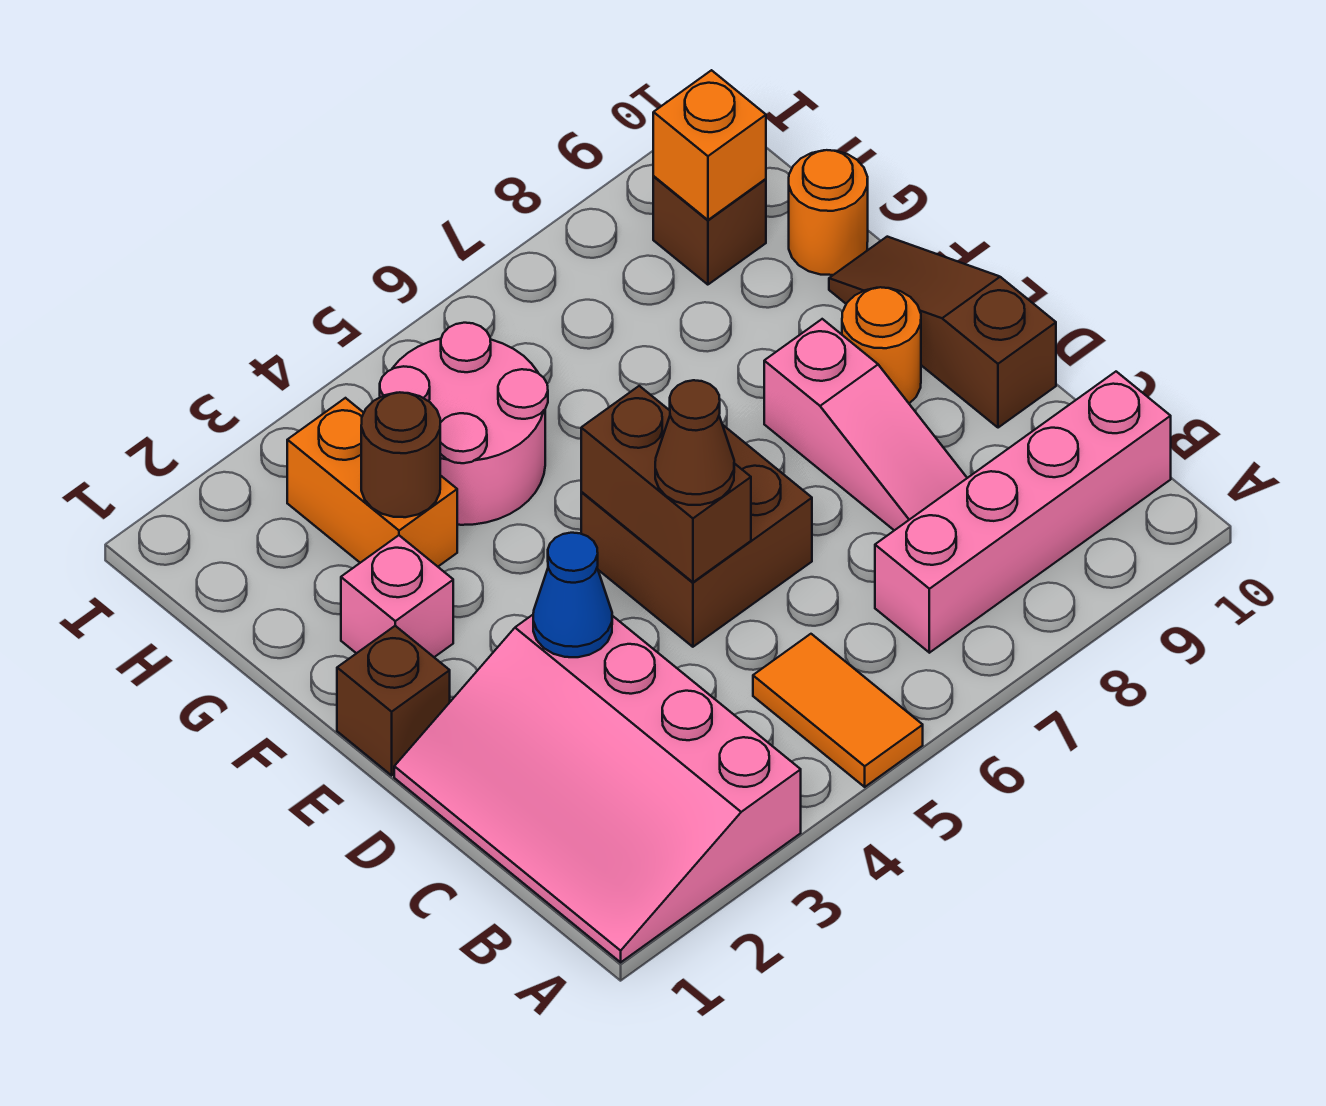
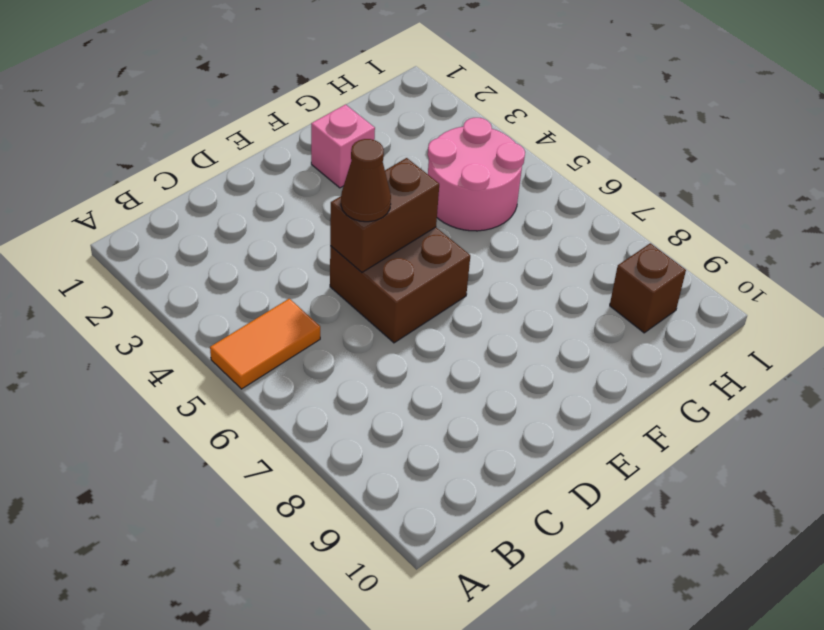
none -> pink 3x4 slope [394,615,801,962]
none -> pink 1x4 brick [875,372,1171,653]
none -> pink 1x3 slope [764,319,967,530]

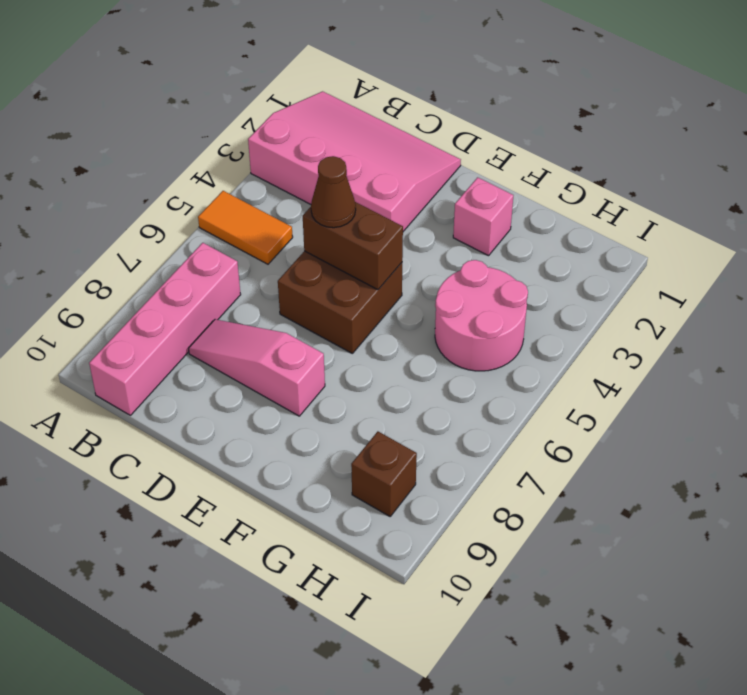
none -> brown 1x3 slope [829,237,1056,428]
none -> brown 1x1 brick [337,626,450,775]
none -> orange 1x1 round brick [842,287,921,403]

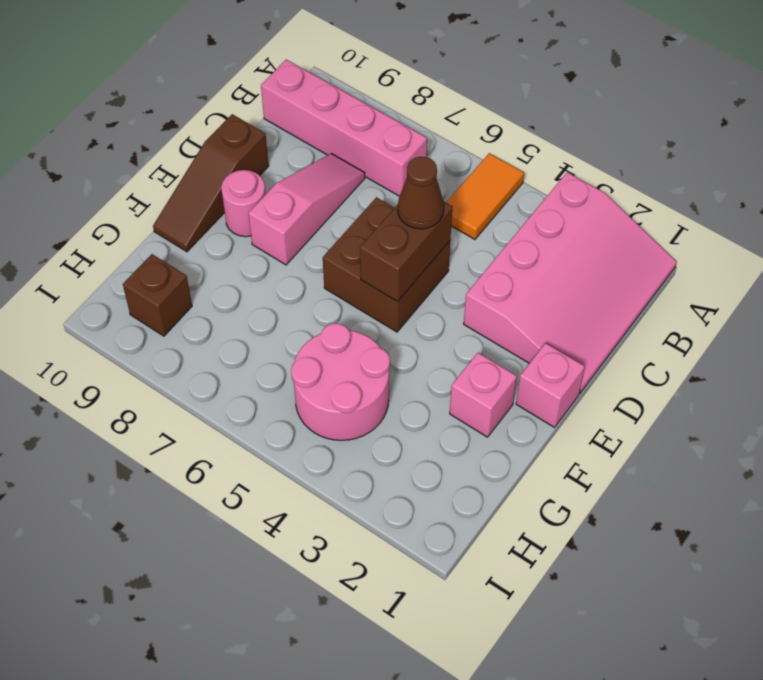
pink 1x1 brick [516,343,585,427] -> brown 1x1 brick [337,626,450,775]
pink 1x1 round brick [221,170,266,237] -> orange 1x1 round brick [842,287,921,403]
none -> orange 1x2 brick [287,398,457,567]
none -> orange 1x1 round brick [789,150,868,275]
none -> blue 1x1 cone [533,533,612,657]

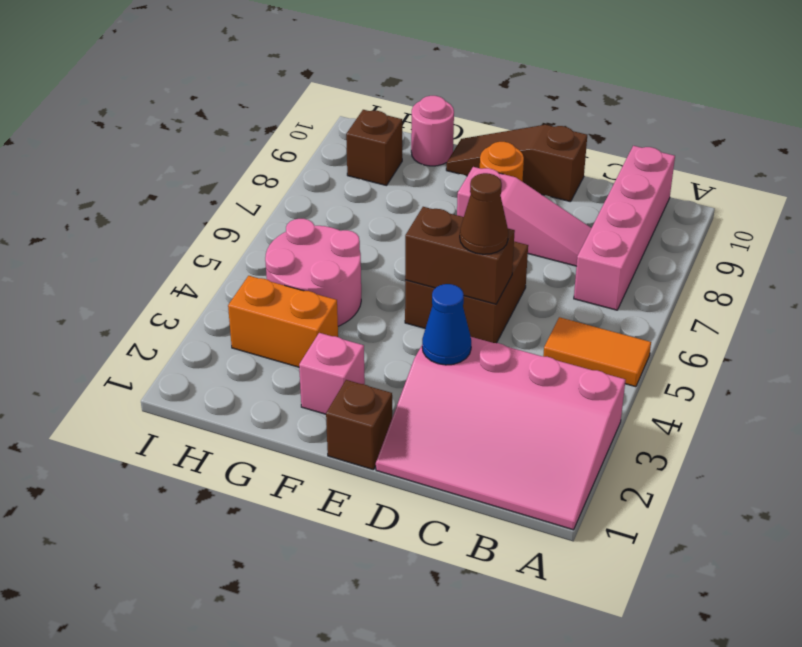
pink 1x1 round brick [411,96,454,166] -> orange 1x1 round brick [789,150,868,275]
none -> brown 1x1 round brick [361,392,440,517]
none -> orange 1x1 brick [653,70,766,220]

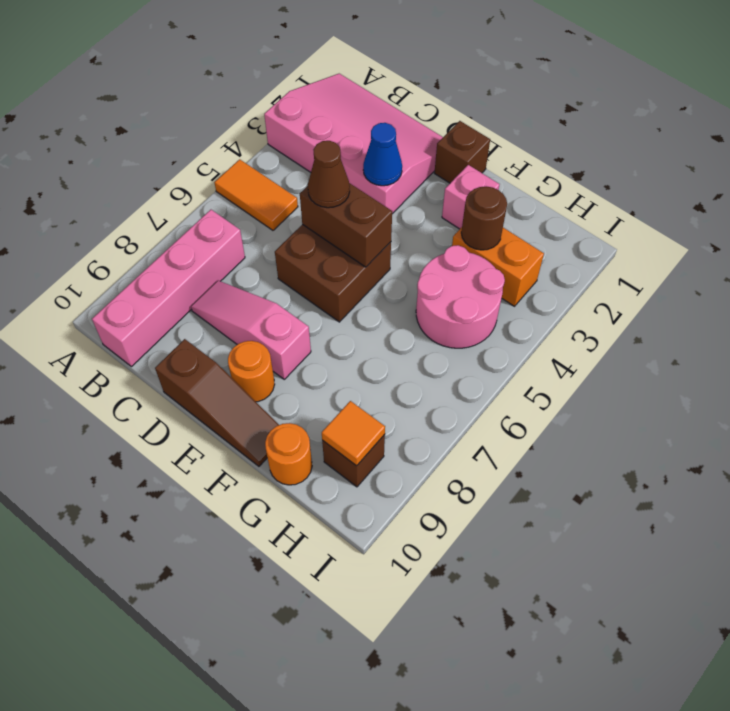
orange 1x1 tile [322,401,385,466] -> orange 1x1 brick [653,70,766,220]

